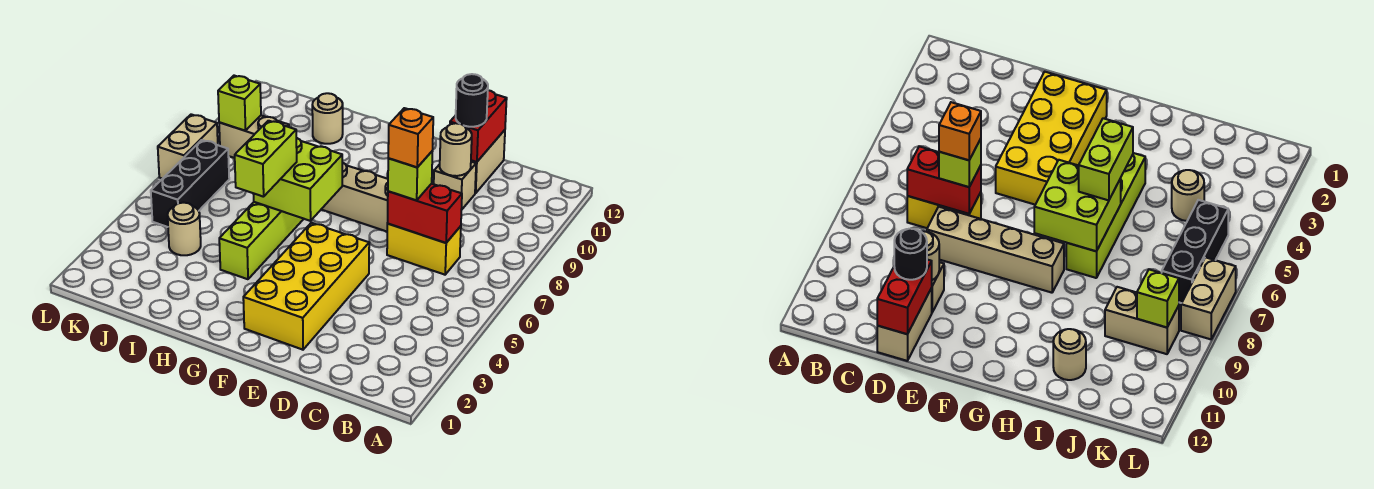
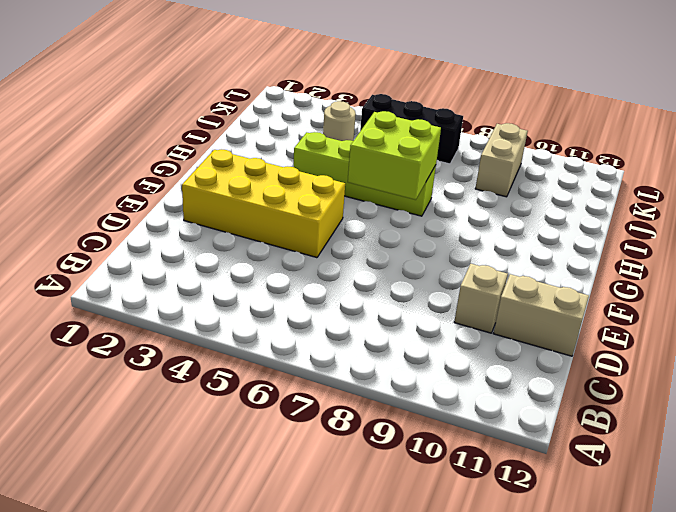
none -> yellow 1x2 brick [387,224,461,275]
none -> tan 1x4 brick [321,163,388,232]
none -> tan 1x1 round brick [312,93,343,144]

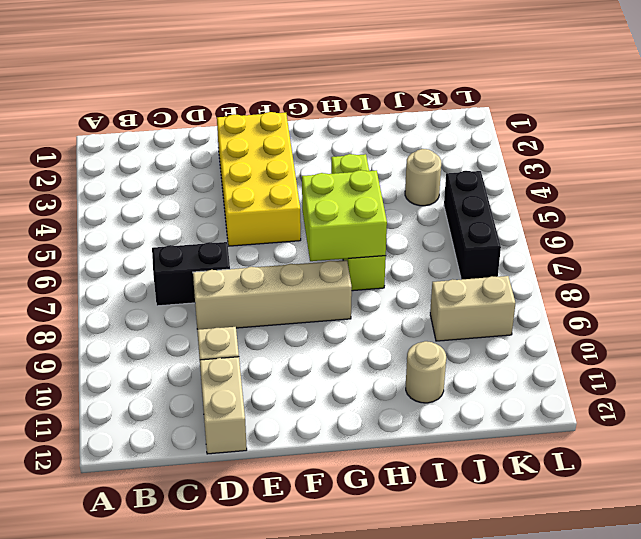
black 1x2 brick [152,242,230,306] -> yellow 1x2 brick [387,224,461,275]
none -> tan 1x2 brick [158,114,218,179]
none -> red 1x2 brick [388,184,462,243]
none -> tan 1x1 round brick [440,123,472,176]

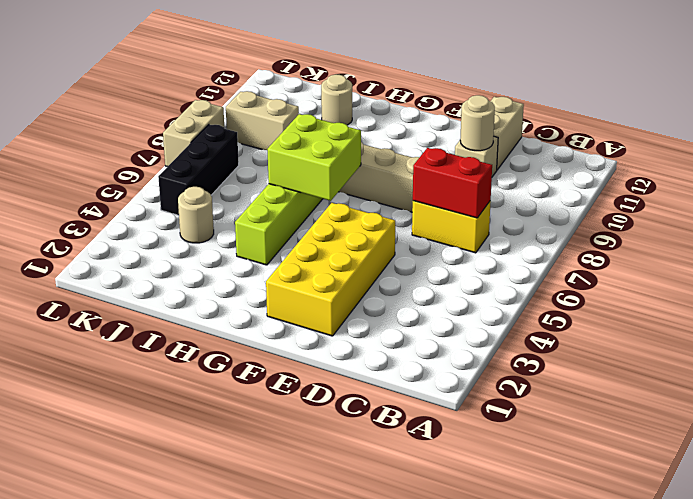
none -> red 1x2 brick [450,90,507,162]
none -> lime 1x1 brick [218,76,261,131]
none -> lime 1x1 brick [388,151,433,200]

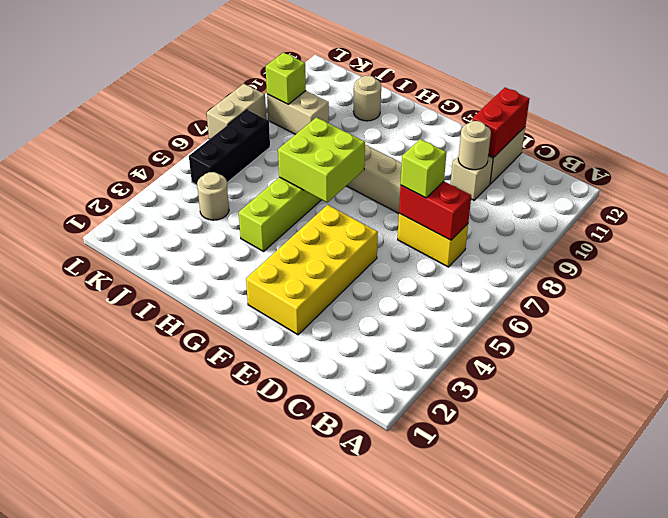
none -> black 1x1 round brick [456,74,488,127]
none -> lime 1x2 brick [235,121,297,197]
none -> orange 1x1 brick [388,108,433,167]

